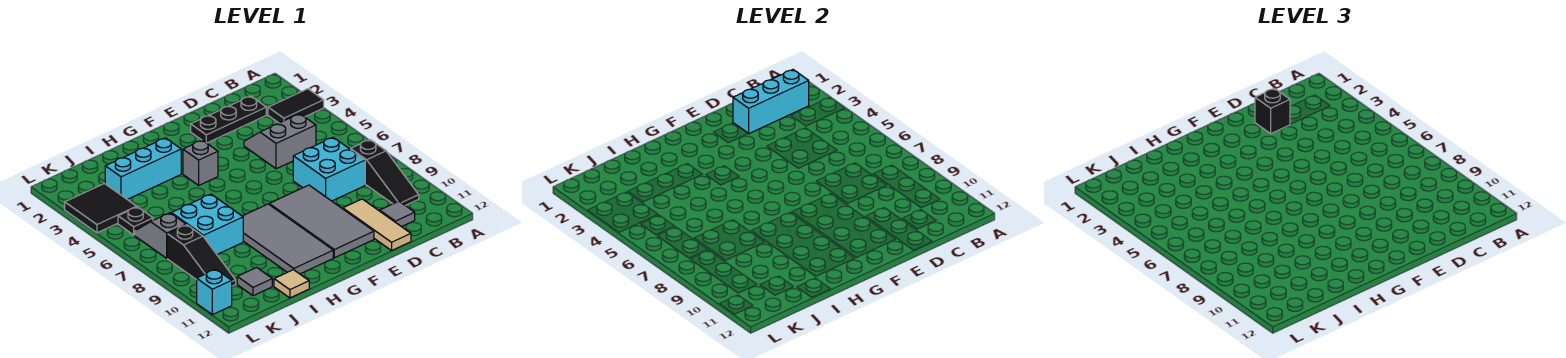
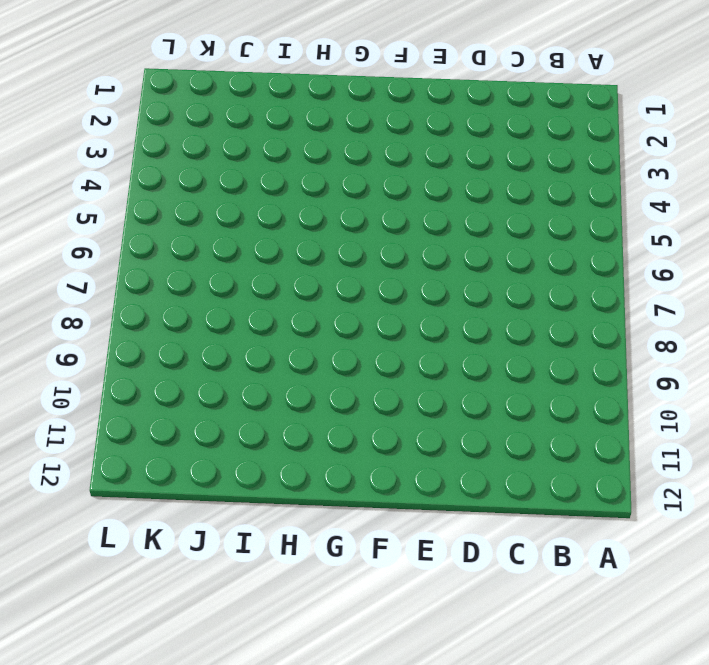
none -> black 1x2 tile [268,89,324,123]
none -> black 1x3 slope [351,140,419,206]
none -> black 1x3 plate [191,96,266,143]

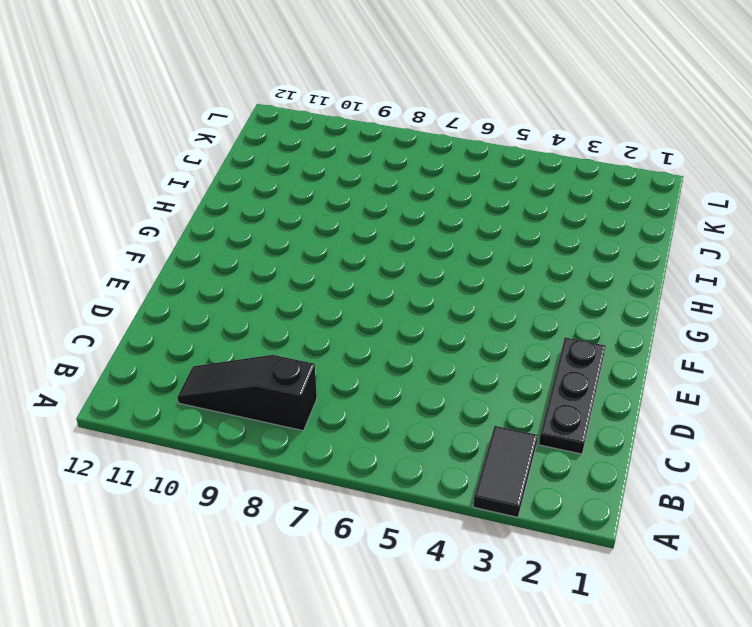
none -> grey 2x2 slope [244,114,316,169]
none -> cyan 2x2 brick [293,137,365,201]
none -> grey 1x1 tile [380,201,415,227]

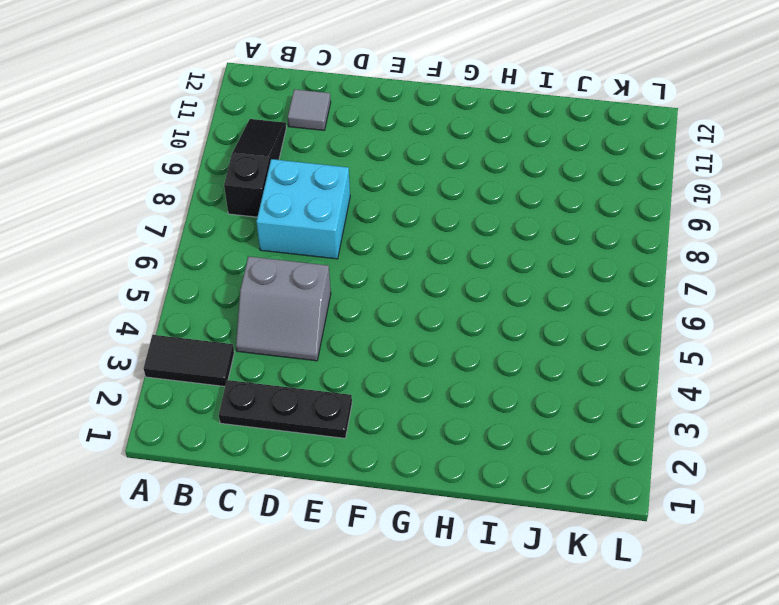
none -> tan 1x3 tile [343,199,411,250]
none -> grey 2x4 tile [269,185,374,258]
none -> grey 1x1 brick [183,140,218,185]

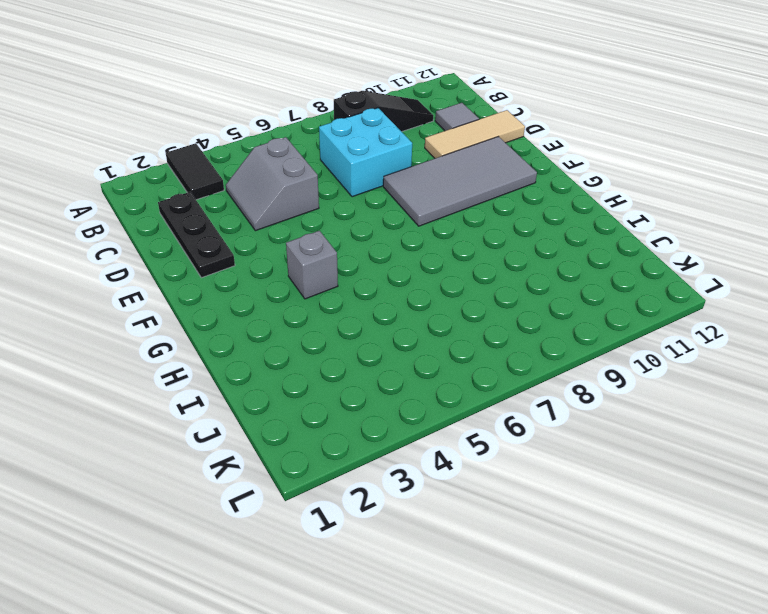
none -> grey 2x4 tile [243,204,333,274]
none -> cyan 1x3 brick [105,138,181,199]
none -> cyan 2x2 brick [171,194,243,254]

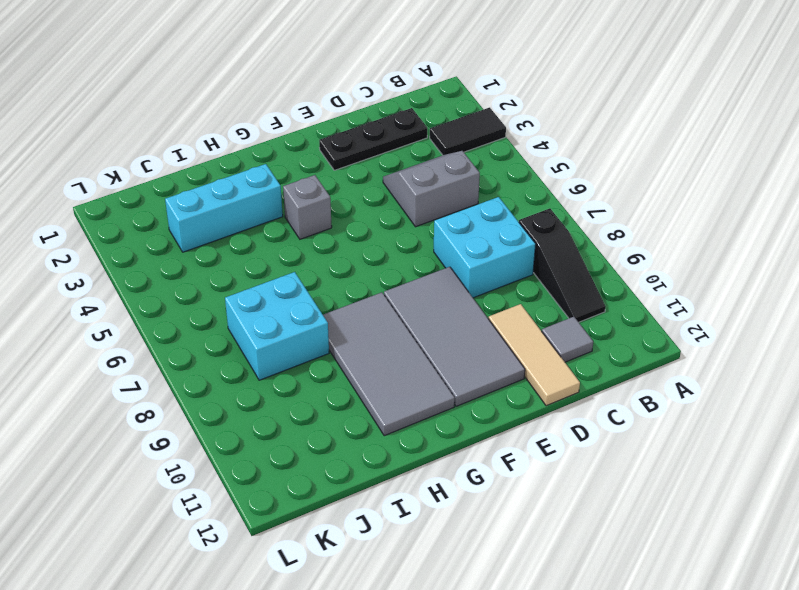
none -> tan 1x1 tile [274,270,309,298]
none -> grey 1x1 tile [237,268,272,296]
none -> black 2x2 tile [65,184,137,233]

